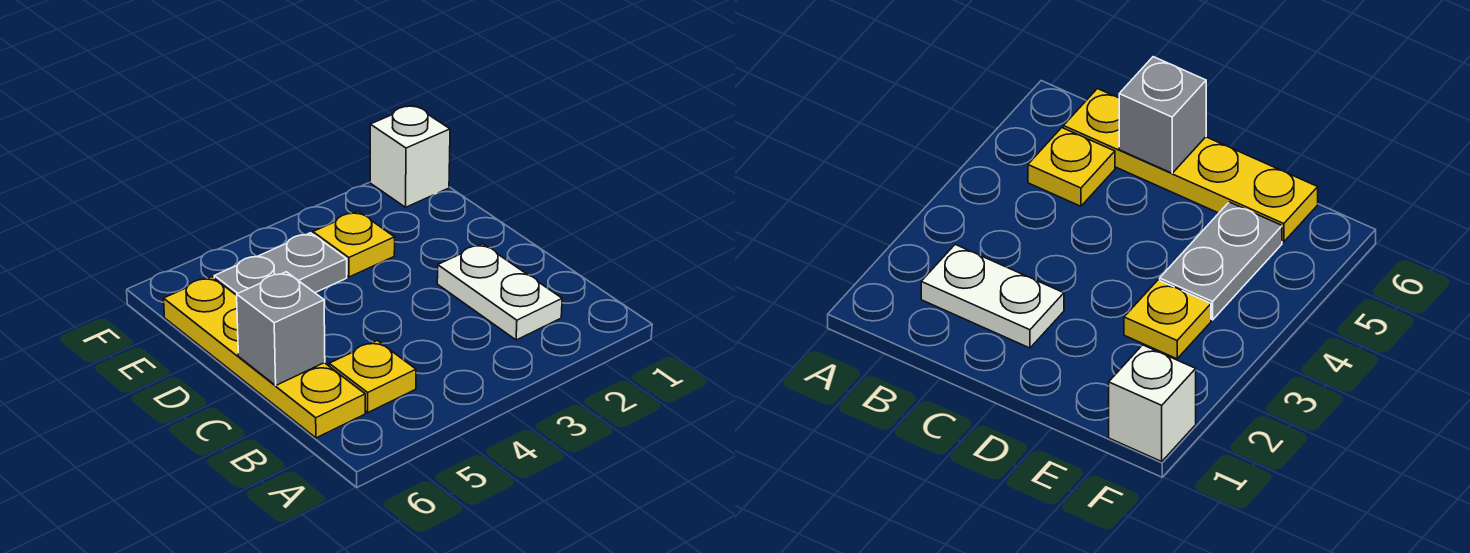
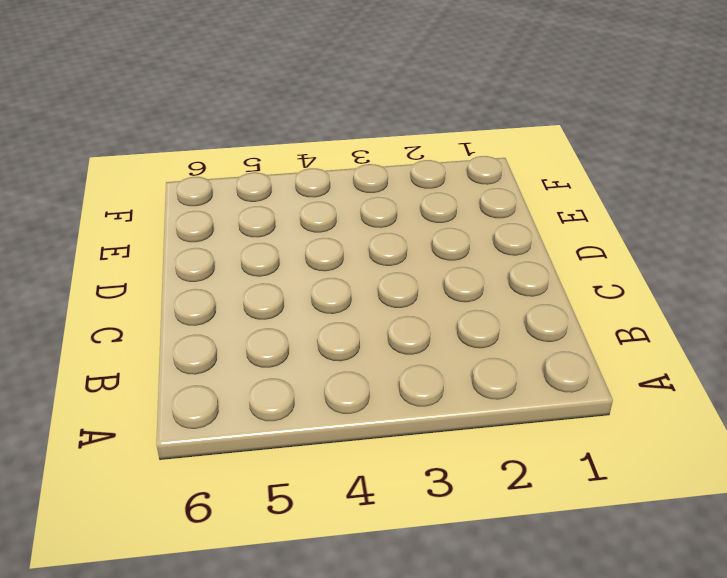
none -> white 1x2 plate [437,244,562,340]
none -> yellow 1x1 plate [329,341,416,412]

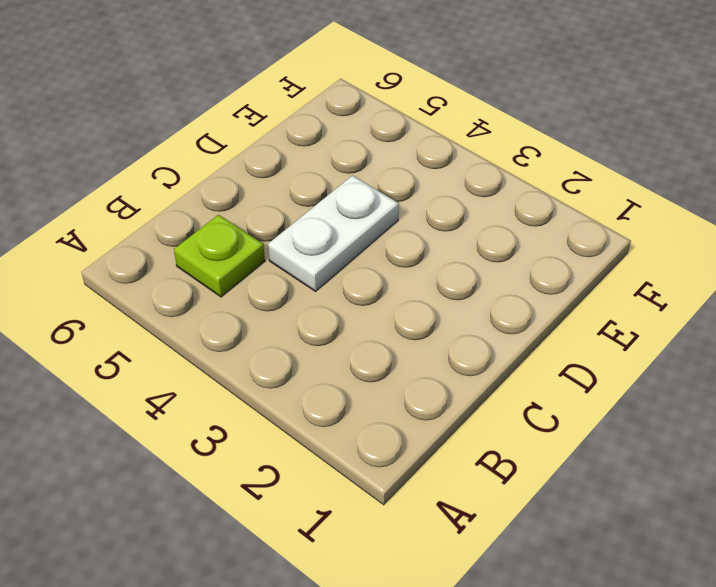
lime 1x1 plate [174,215,265,297] -> yellow 1x1 plate [329,341,416,412]
white 1x2 plate [268,175,399,291] -> white 1x2 plate moved to [437,244,562,340]
none -> yellow 1x4 plate [164,277,365,438]
none -> yellow 1x1 plate [313,212,395,277]

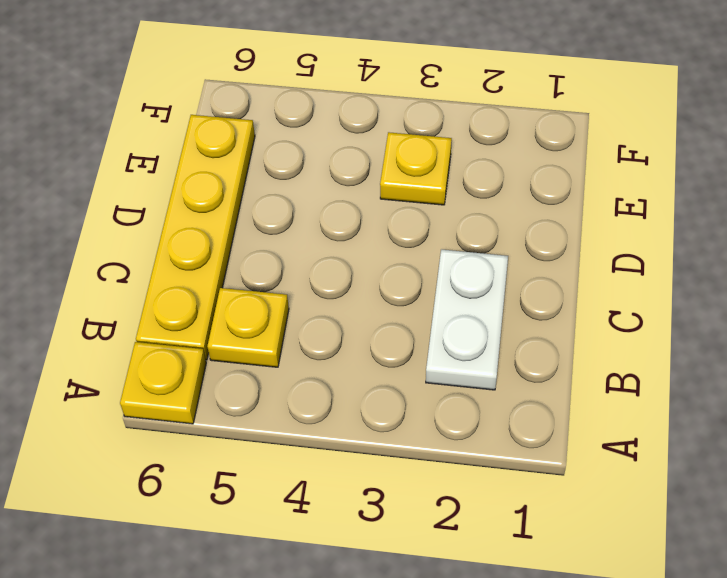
yellow 1x1 plate [120,342,206,424] -> none
none -> grey 1x2 plate [214,233,347,295]
none -> white 1x1 brick [370,106,450,207]

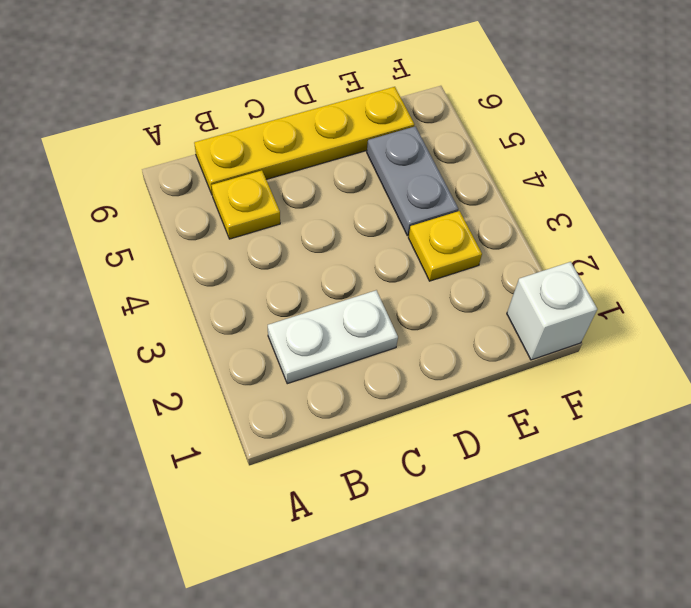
none -> grey 1x1 brick [237,272,325,385]

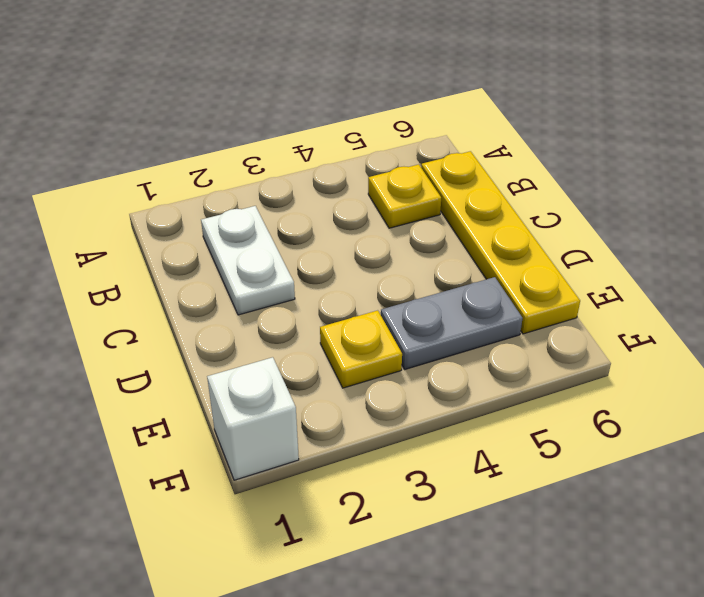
none -> grey 1x1 brick [237,272,325,385]

